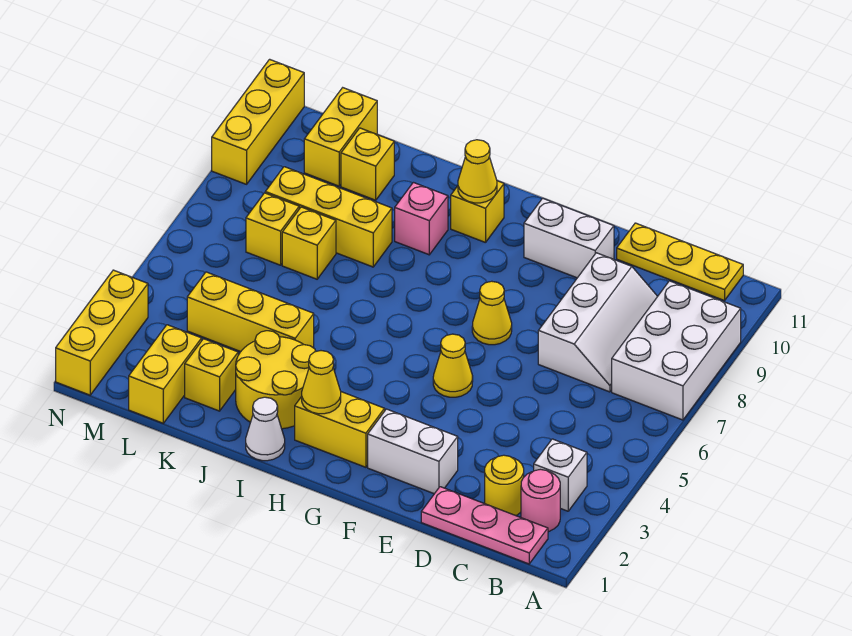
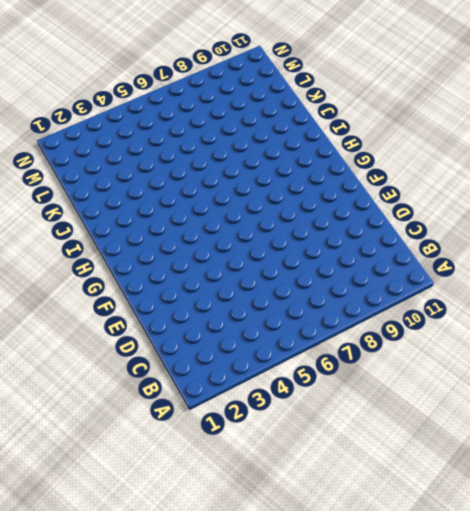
none -> white 2x3 brick [612,281,741,420]
none -> pink 1x3 plate [421,487,548,564]
none -> pink 1x1 round brick [521,469,560,532]

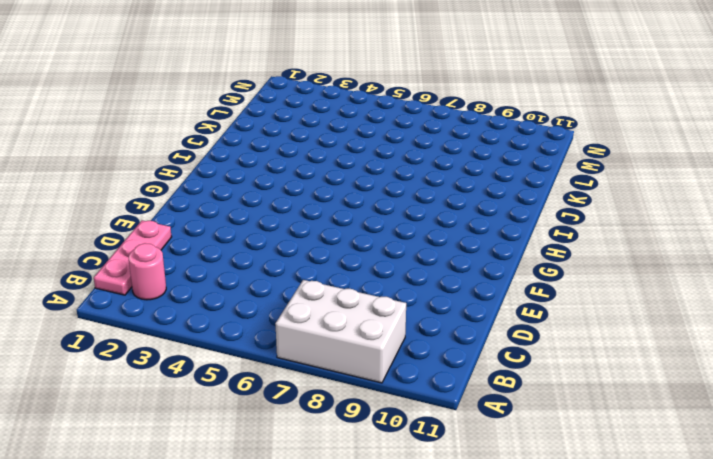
none -> white 1x1 brick [534,439,587,511]
none -> yellow 1x3 plate [617,223,743,301]
none -> yellow 1x1 round brick [485,455,524,516]

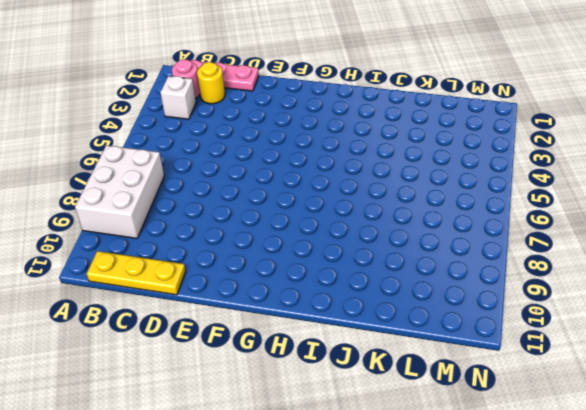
none -> white 2x3 slope [538,253,658,392]
none -> white 1x2 brick [368,409,458,494]
none -> white 1x2 brick [524,198,614,278]

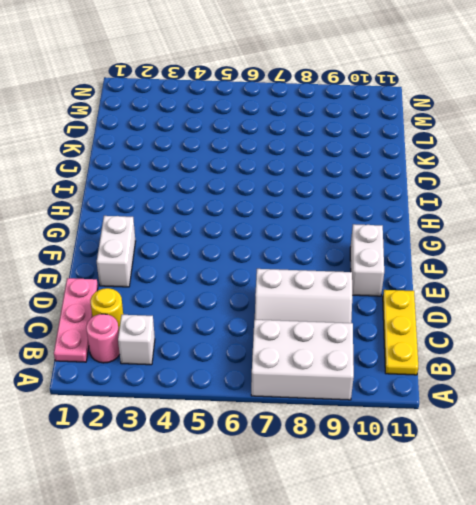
none -> yellow 1x1 cone [433,334,473,397]
none -> yellow 1x1 cone [472,281,512,345]
none -> yellow 1x2 brick [295,392,385,467]

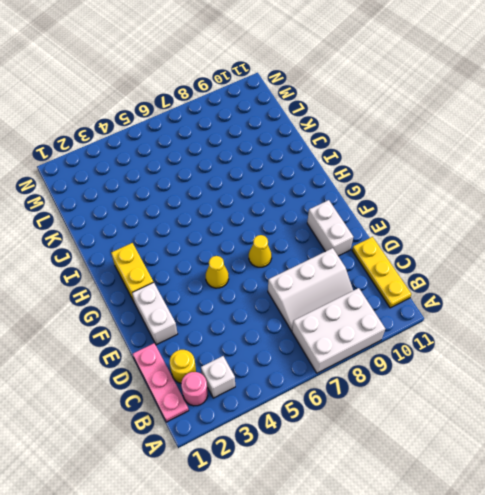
none -> yellow 1x1 brick [451,181,504,243]
none -> white 1x1 cone [246,397,285,461]
none -> yellow 2x2 round brick [236,331,316,429]

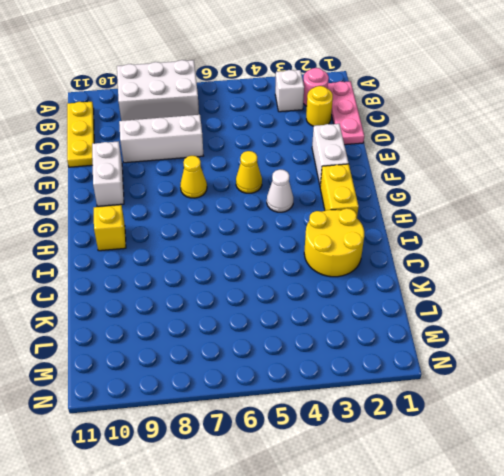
white 1x1 cone [267,170,293,212] -> white 1x1 cone moved to [246,397,285,461]
none -> pink 1x1 brick [395,182,448,255]
none -> yellow 1x3 brick [187,272,314,352]
none -> yellow 1x3 brick [265,167,392,267]

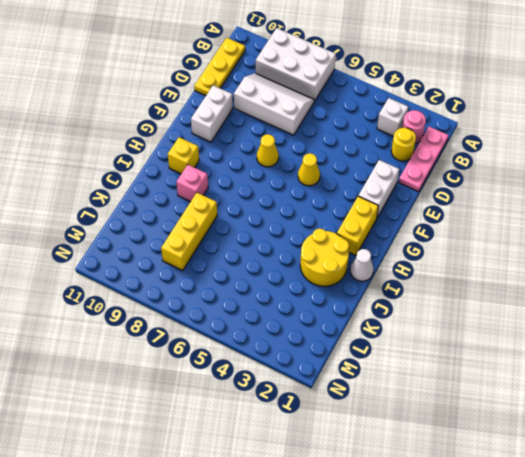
none -> yellow 1x3 brick [187,272,314,352]
none -> yellow 1x1 brick [185,339,238,411]
none -> yellow 1x1 brick [282,207,336,279]

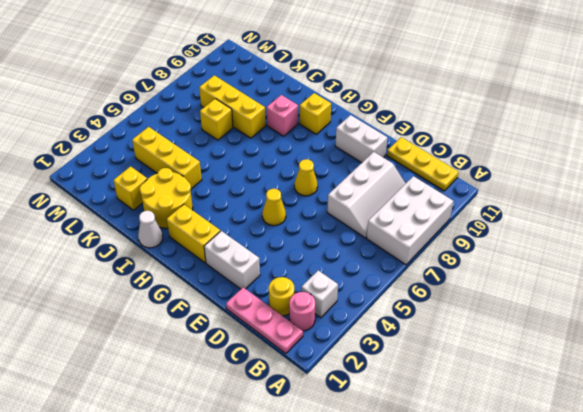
none -> yellow 1x1 brick [341,128,394,200]
none -> yellow 1x2 brick [129,325,202,423]
none -> yellow 1x1 brick [246,193,299,265]

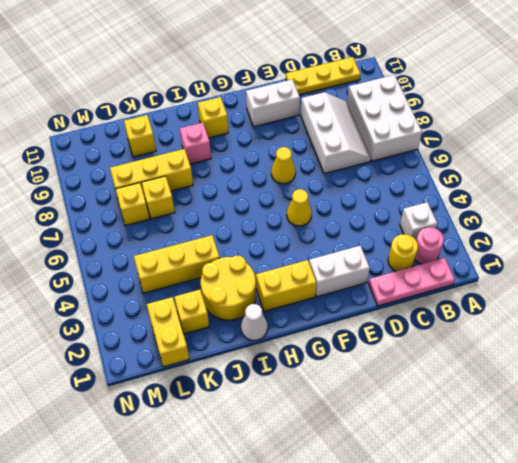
none -> yellow 1x2 brick [304,88,377,186]
none -> yellow 1x3 brick [56,270,148,395]
none -> yellow 1x3 brick [212,59,304,184]

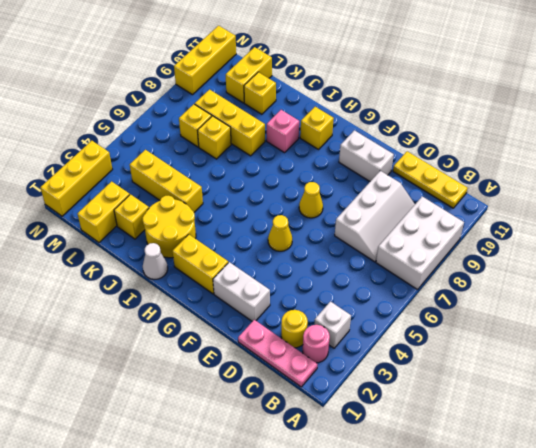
none -> yellow 1x1 cone [302,351,341,414]
none -> yellow 1x1 cone [458,140,497,203]

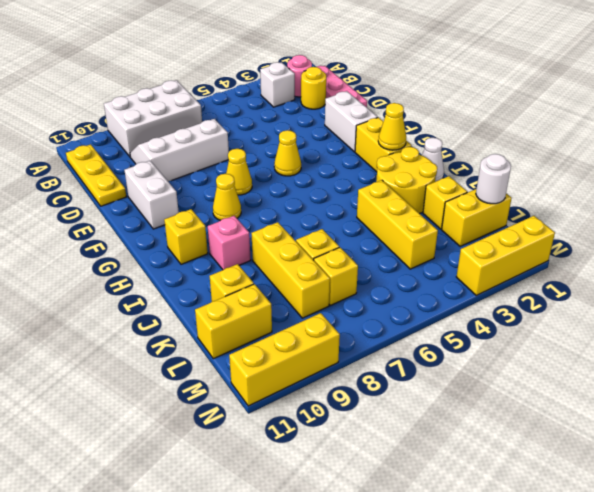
yellow 1x1 cone [213,174,241,221] -> yellow 1x1 cone moved to [458,140,497,203]
white 1x1 round brick [476,154,511,204] -> none

